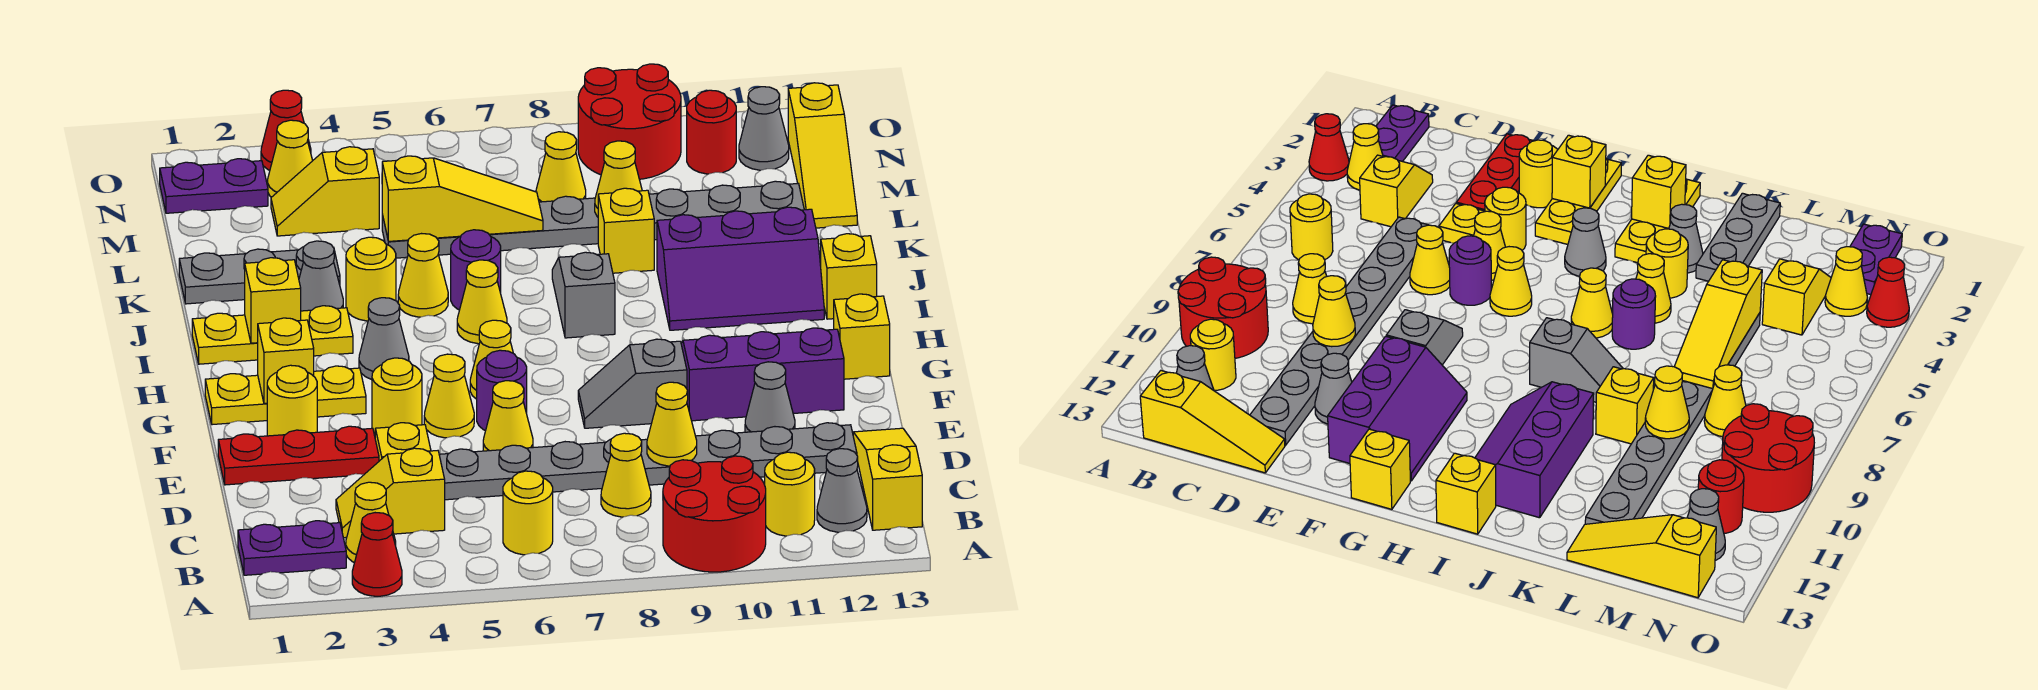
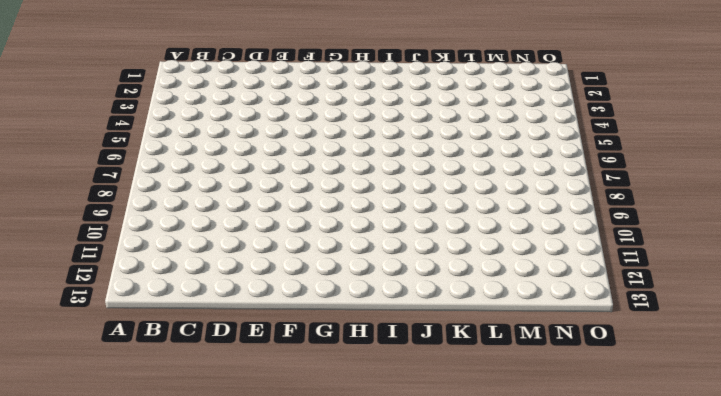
none -> red 1x1 cone [352,513,402,596]
none -> red 2x2 round brick [663,456,766,572]
none -> purple 1x2 plate [238,521,346,575]
none -> yellow 1x1 cone [346,482,396,562]

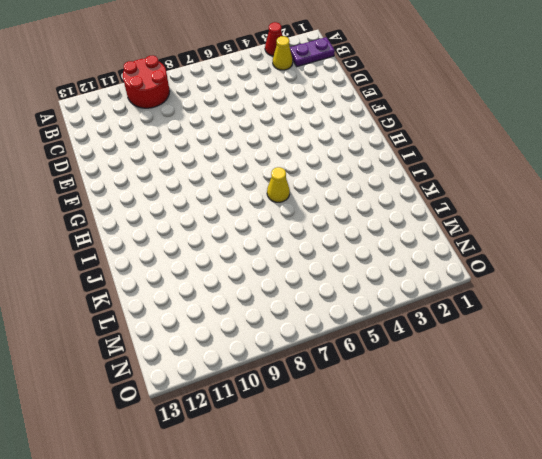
none -> yellow 1x1 round brick [503,471,553,555]
none -> yellow 1x1 round brick [765,452,815,536]
none -> grey 1x1 cone [817,449,867,532]
none -> yellow 1x3 slope [853,428,922,530]

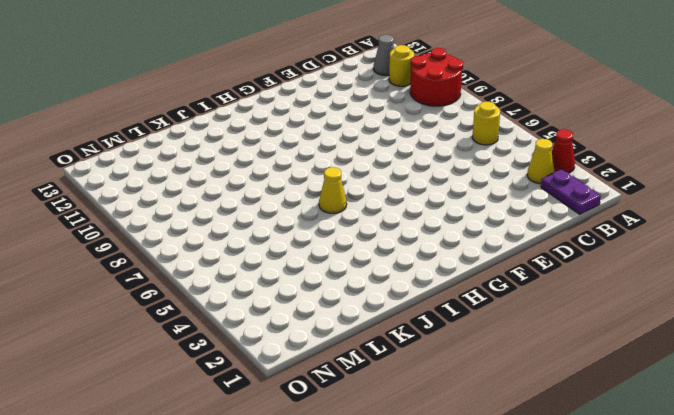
none -> yellow 1x3 slope [853,428,922,530]
none -> yellow 1x2 slope [336,448,445,538]
none -> yellow 1x1 cone [601,433,651,517]
none -> grey 1x8 plate [439,423,857,500]

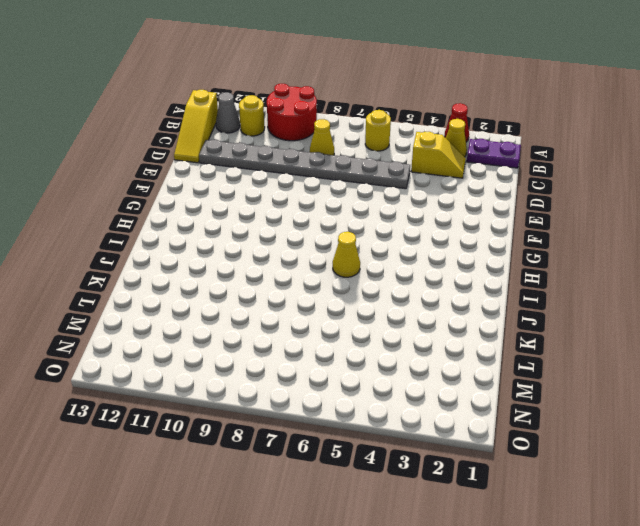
none -> red 1x3 plate [218,426,379,485]
none -> yellow 1x1 plate [375,423,431,461]
none -> yellow 1x1 cone [483,381,533,451]
none -> grey 1x1 cone [745,362,795,432]

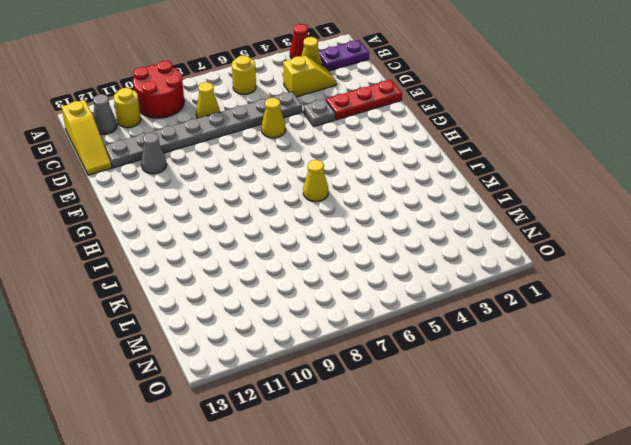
grey 1x1 plate [304,99,335,126] -> yellow 1x1 plate [375,423,431,461]
none -> yellow 1x1 round brick [267,365,317,436]
none -> yellow 1x1 round brick [372,358,422,434]
none -> yellow 1x1 cone [424,354,474,438]
none -> purple 1x1 round brick [477,350,527,431]

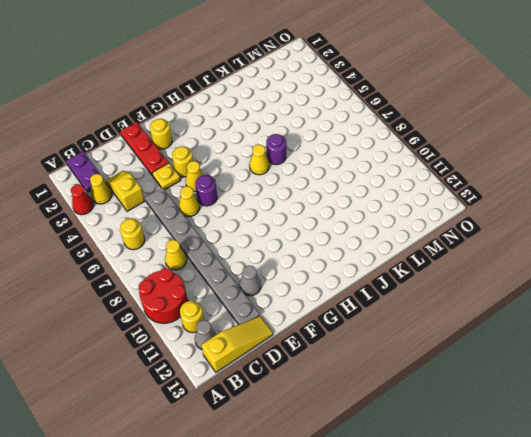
none -> grey 1x2 slope [578,339,687,428]
none -> purple 2x3 slope [681,328,844,421]
none -> yellow 1x3 plate [205,366,366,425]
none -> yellow 1x1 cone [470,320,513,399]

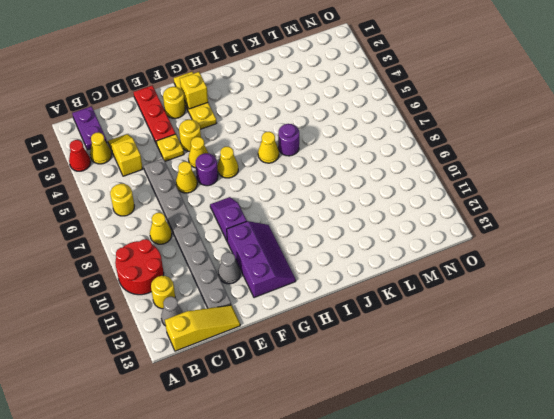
purple 1x2 slope [210,197,247,241] -> grey 1x2 slope [578,339,687,428]
none -> yellow 1x1 brick [834,294,890,379]
none -> grey 1x1 cone [359,298,409,380]
none -> yellow 1x3 plate [192,306,353,364]
none -> grey 1x2 slope [552,252,615,338]

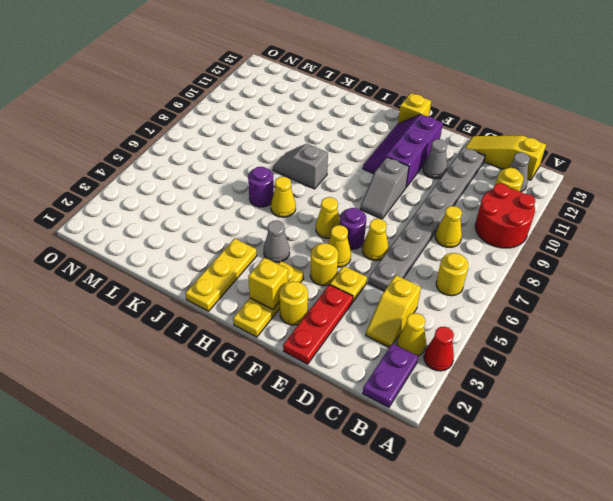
none -> purple 2x3 slope [657,207,824,330]
none -> yellow 1x1 brick [821,234,877,319]
none -> grey 1x1 cone [299,241,343,311]
none -> yellow 1x1 round brick [346,237,396,321]

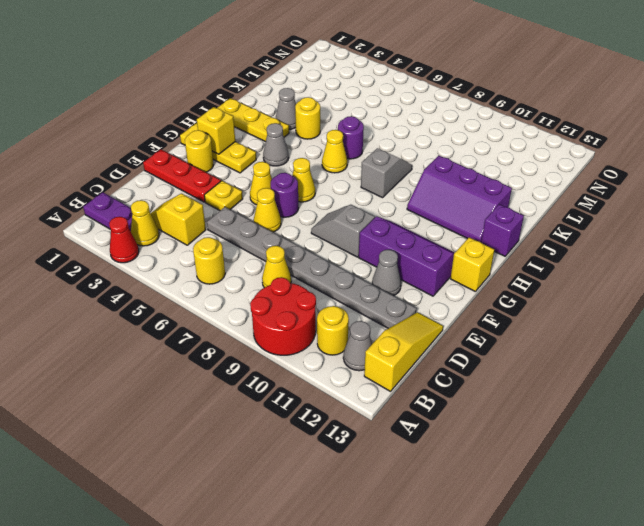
purple 1x1 brick [481,204,524,256] -> yellow 1x1 brick [821,234,877,319]
none -> yellow 1x1 round brick [372,358,422,434]
none -> yellow 1x1 cone [398,234,448,317]
none -> grey 1x3 plate [179,247,340,304]
none -> yellow 1x1 brick [598,188,654,273]

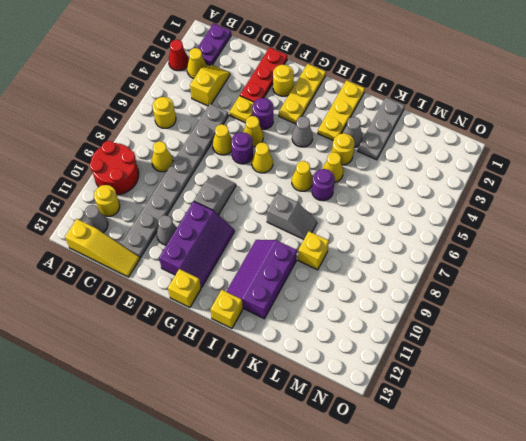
purple 1x1 round brick [252,98,274,130] -> yellow 1x1 round brick [372,358,422,434]
none -> grey 1x8 plate [382,181,804,258]
none -> yellow 1x3 slope [788,83,857,228]
none -> yellow 1x2 slope [271,147,379,236]
none -> yellow 1x1 cone [536,132,586,202]

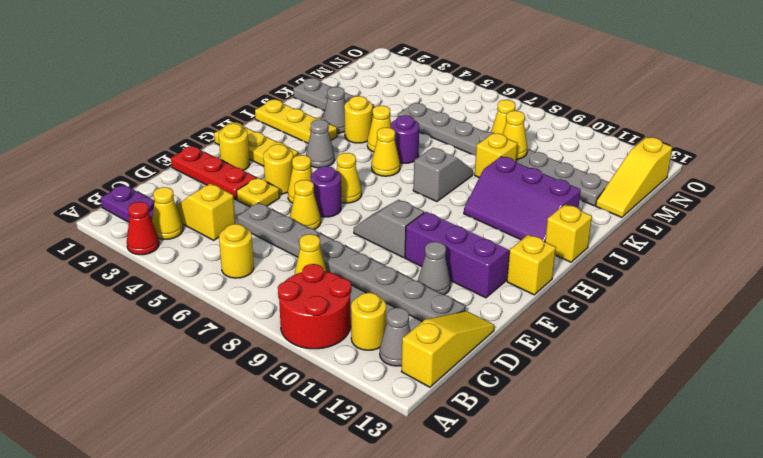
none -> yellow 1x2 slope [271,147,379,236]
none -> purple 1x2 plate [160,159,268,213]
none -> yellow 1x1 cone [268,120,313,197]
none -> red 2x2 round brick [578,64,681,179]

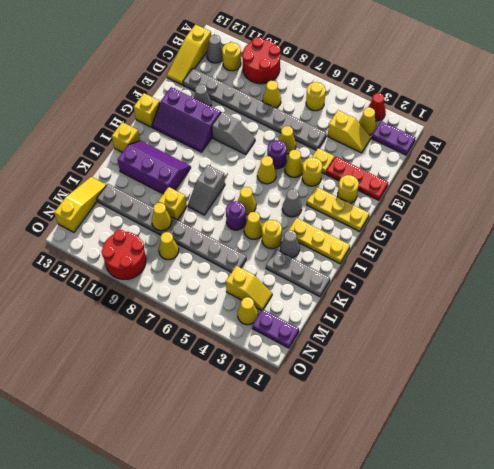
none -> red 1x1 round brick [687,90,736,174]
none -> grey 1x1 cone [739,87,789,170]
none -> red 1x1 cone [261,90,311,170]
none -> yellow 1x1 cone [647,382,697,466]

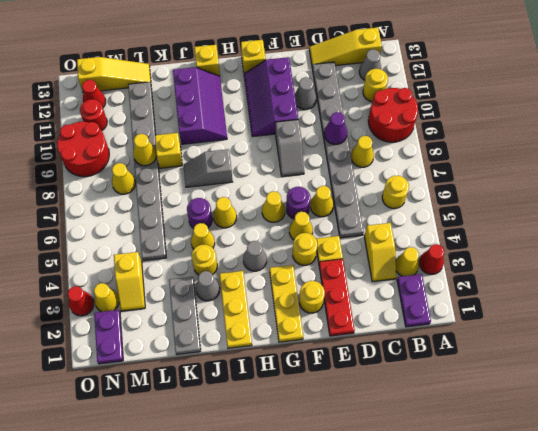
purple 1x1 cone [324,112,347,144] -> yellow 1x1 cone [647,382,697,466]
red 1x1 cone [82,80,106,107] -> grey 1x1 cone [739,87,789,170]
none -> yellow 1x1 brick [258,318,314,404]
none -> yellow 1x1 brick [245,258,301,343]
none -> yellow 1x3 slope [382,156,543,241]

